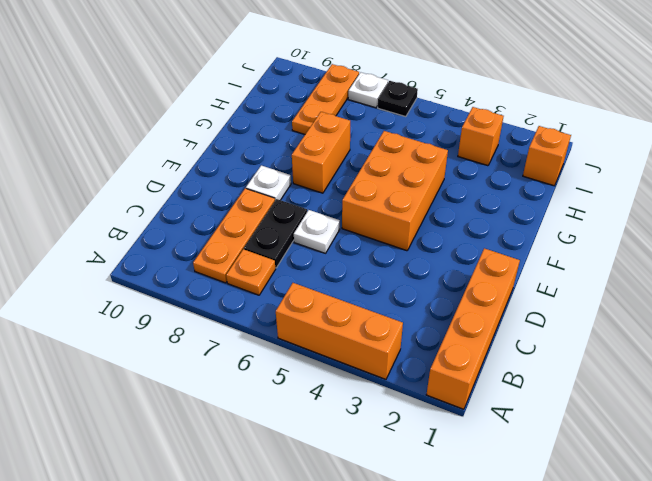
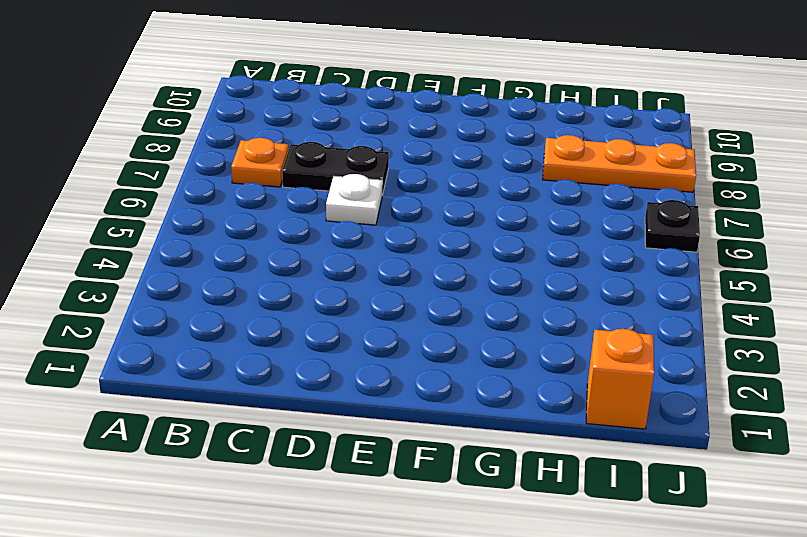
none -> orange 1x4 brick [426,248,520,409]
none -> orange 1x3 brick [276,283,403,379]
none -> orange 1x3 plate [193,188,275,283]

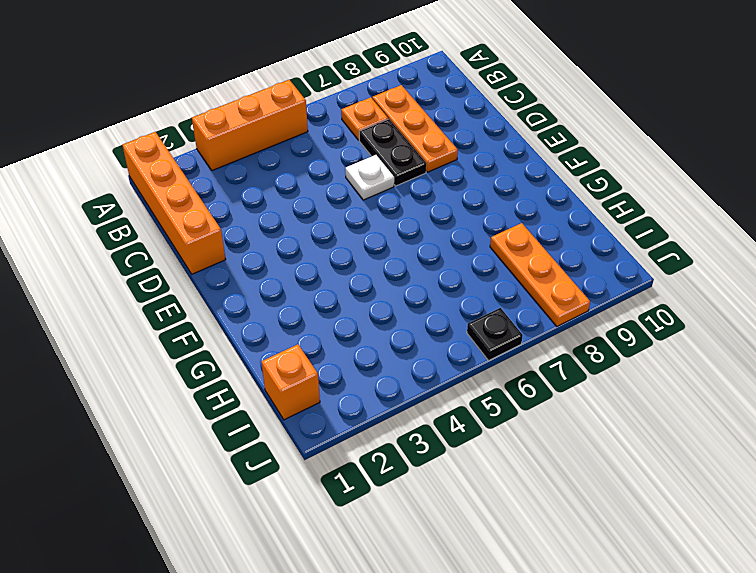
none -> orange 2x3 brick [342,131,448,251]
none -> white 1x1 plate [246,165,291,200]
none -> orange 1x2 brick [292,112,350,193]

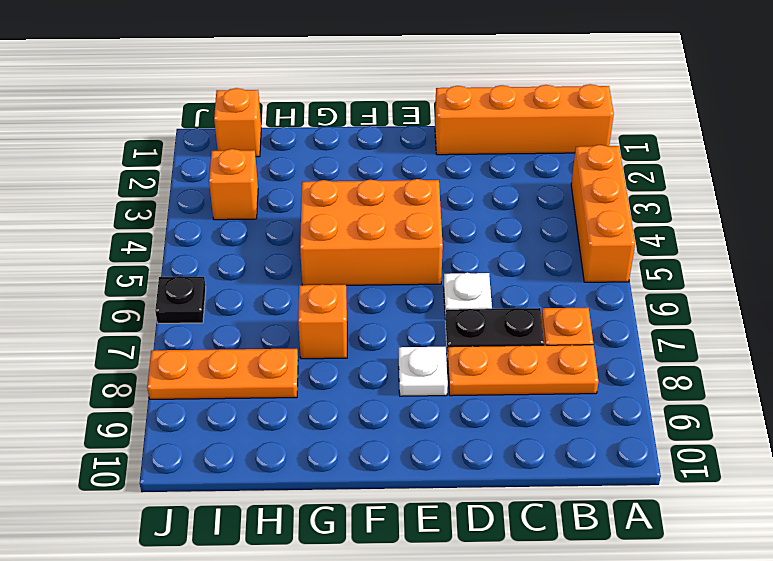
orange 1x1 brick [298,284,347,359] -> orange 1x2 brick [292,112,350,193]
none -> white 1x1 plate [348,72,388,108]

